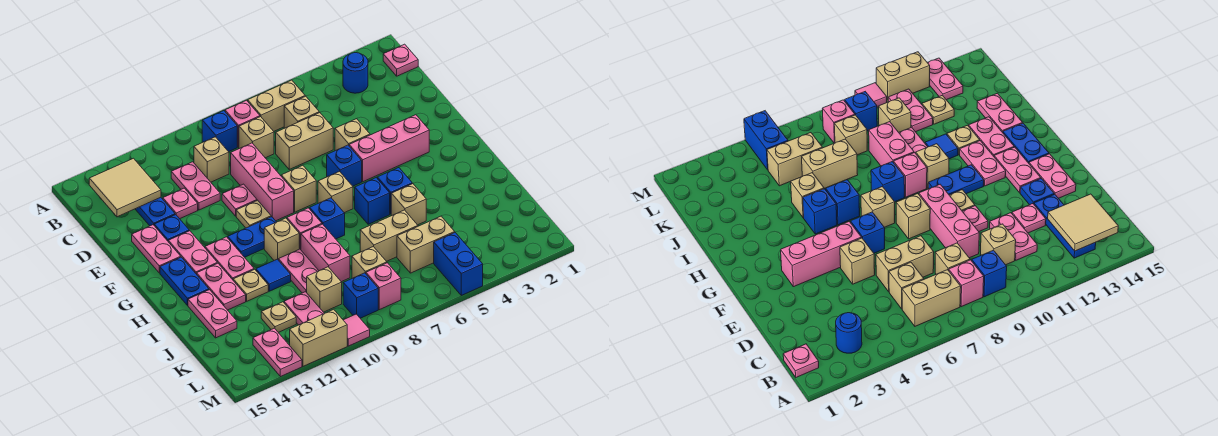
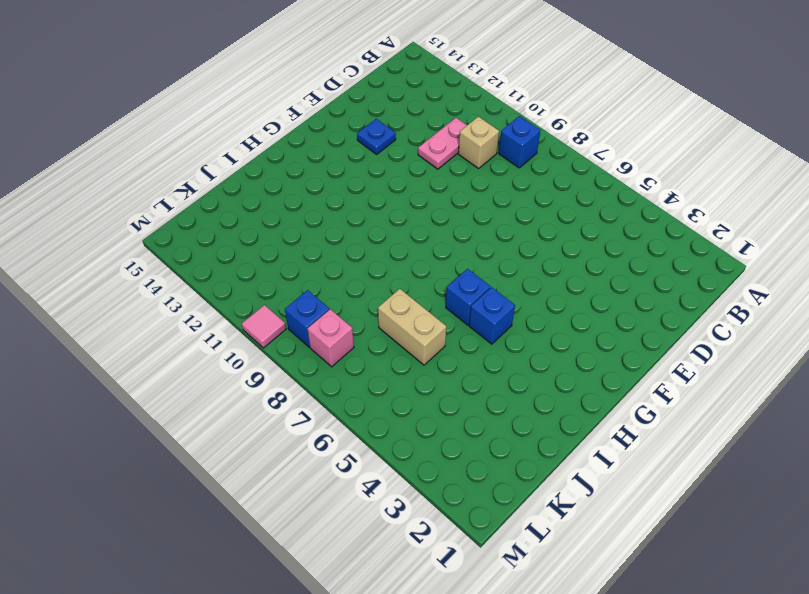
none -> pink 1x1 plate [383,44,418,76]
none -> blue 1x1 round brick [343,53,368,93]
none -> tan 1x2 brick [248,80,305,131]
none -> pink 1x1 brick [225,100,260,147]

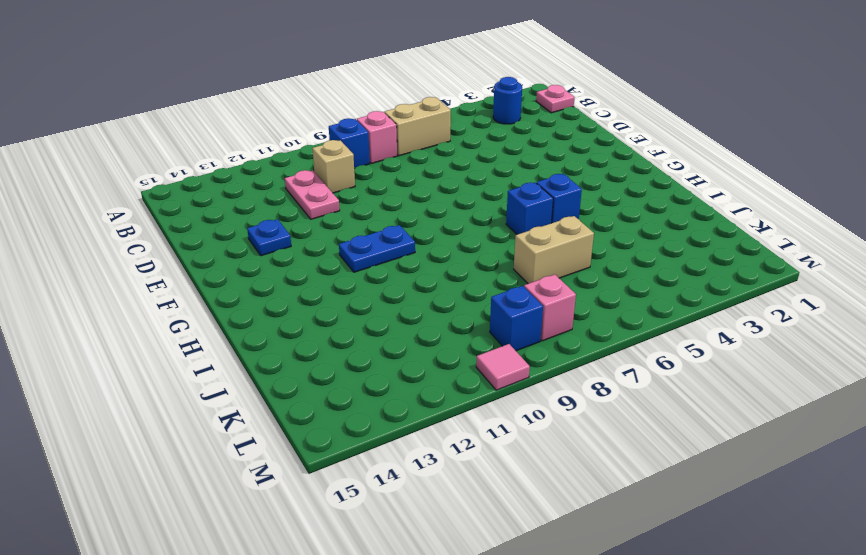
none -> blue 1x3 plate [135,197,175,226]
none -> tan 1x1 brick [284,96,319,128]
none -> tan 1x1 brick [239,117,274,158]
none -> tan 1x2 brick [276,113,333,169]

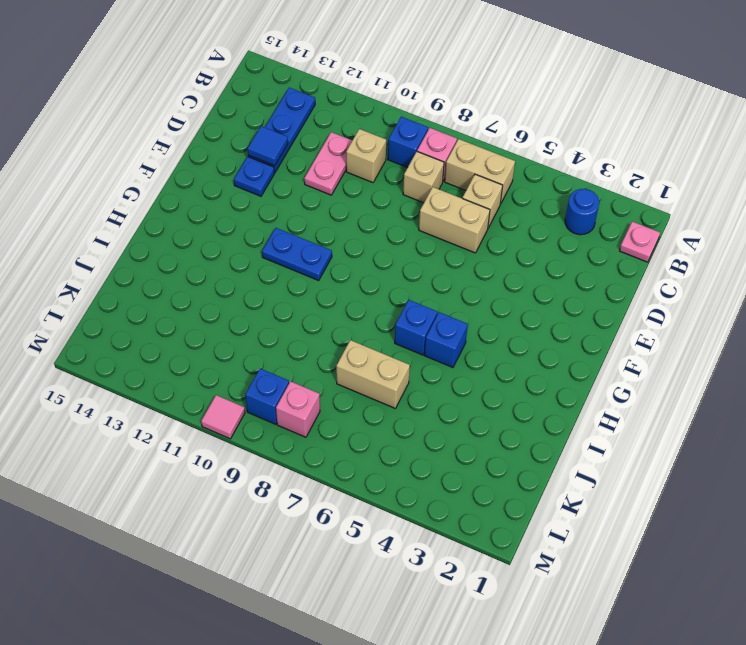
blue 1x1 tile [248,126,288,166] -> blue 1x1 tile moved to [256,259,291,291]
none -> pink 1x3 brick [231,143,294,221]
none -> pink 1x1 plate [163,188,198,219]
none -> tan 1x1 brick [335,119,370,151]
none -> pink 1x1 plate [222,184,257,216]

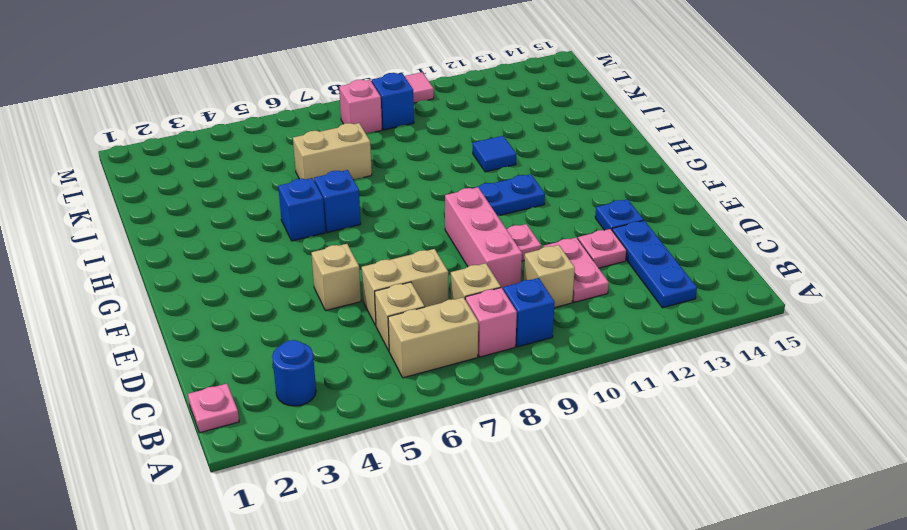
none -> pink 1x2 plate [132,225,181,273]
none -> pink 1x3 brick [349,115,429,182]
none -> blue 1x1 brick [327,145,362,186]
none -> tan 1x1 brick [281,165,316,212]

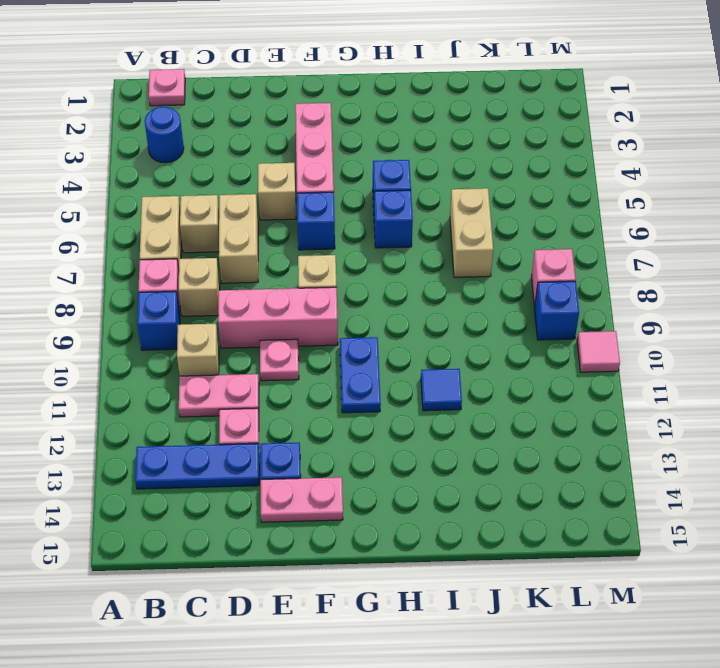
none -> tan 1x1 plate [236,200,271,228]
none -> pink 1x2 plate [168,231,217,274]
none -> tan 1x1 brick [318,172,353,213]
none -> pink 1x2 plate [205,237,254,280]

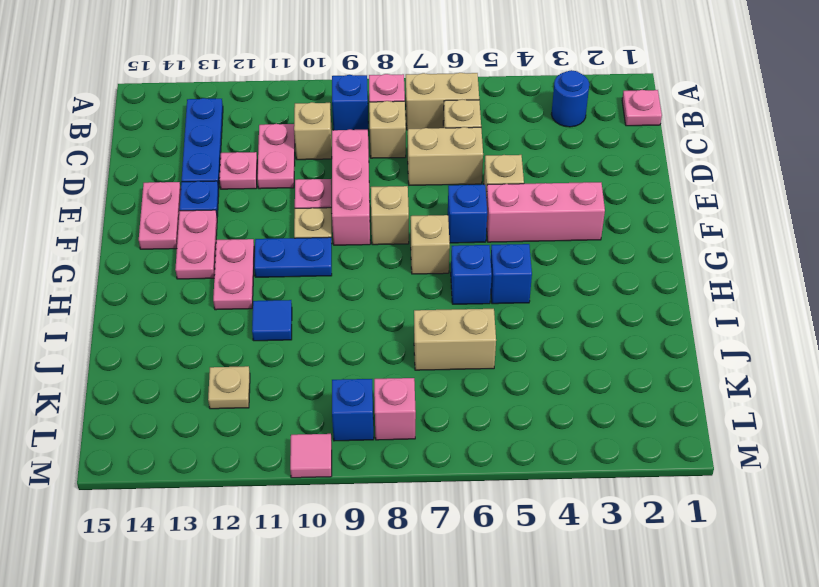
none -> blue 1x2 plate [160,257,209,305]
none -> blue 1x1 brick [310,198,345,239]
none -> pink 1x1 brick [287,208,322,250]
none -> tan 1x1 brick [264,218,299,260]

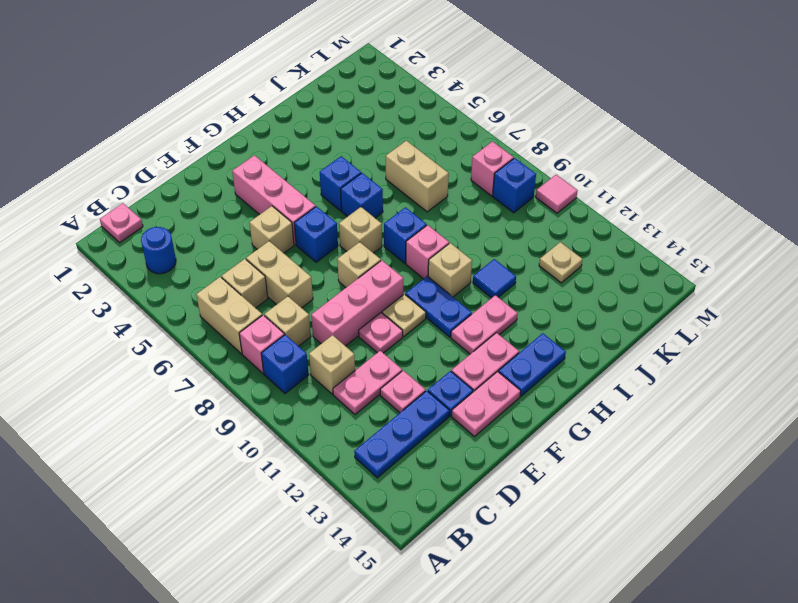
none -> pink 1x2 plate [197,263,246,310]
none -> tan 1x1 brick [391,184,426,225]
none -> pink 1x2 brick [301,224,350,282]
none -> pink 1x2 plate [278,249,319,293]

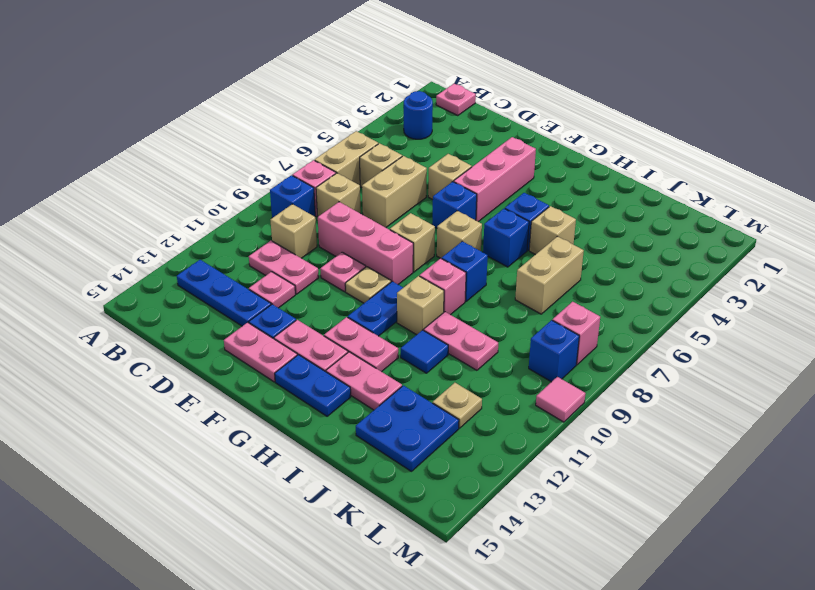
blue 2x2 plate [356,386,459,471] -> pink 1x2 plate [188,290,237,338]
none -> pink 1x2 brick [301,224,350,282]
none -> tan 1x1 plate [233,269,268,301]
none -> tan 1x2 brick [397,216,455,273]
none -> tan 1x1 brick [352,247,387,278]

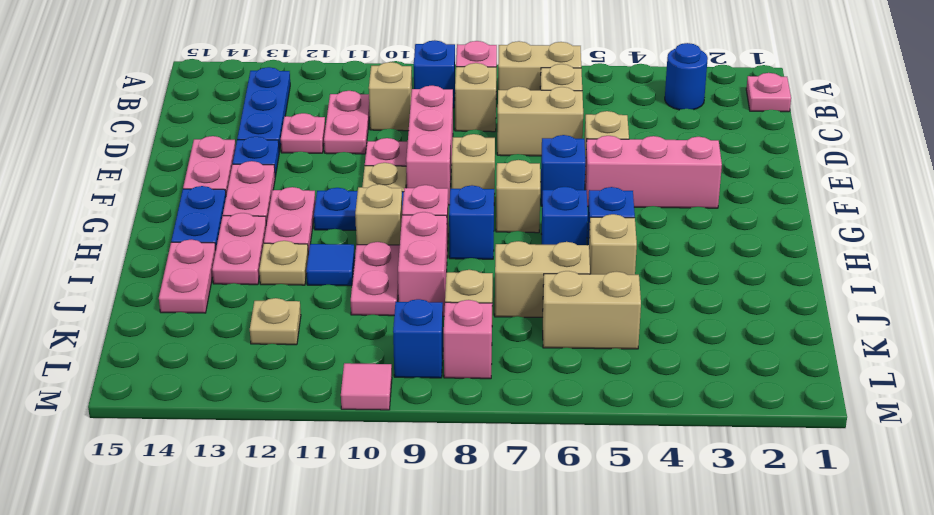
none -> tan 1x1 brick [307,267,342,312]
none -> pink 1x2 plate [284,292,324,325]
none -> blue 1x2 brick [434,233,483,295]
none -> pink 1x2 plate [253,328,302,377]

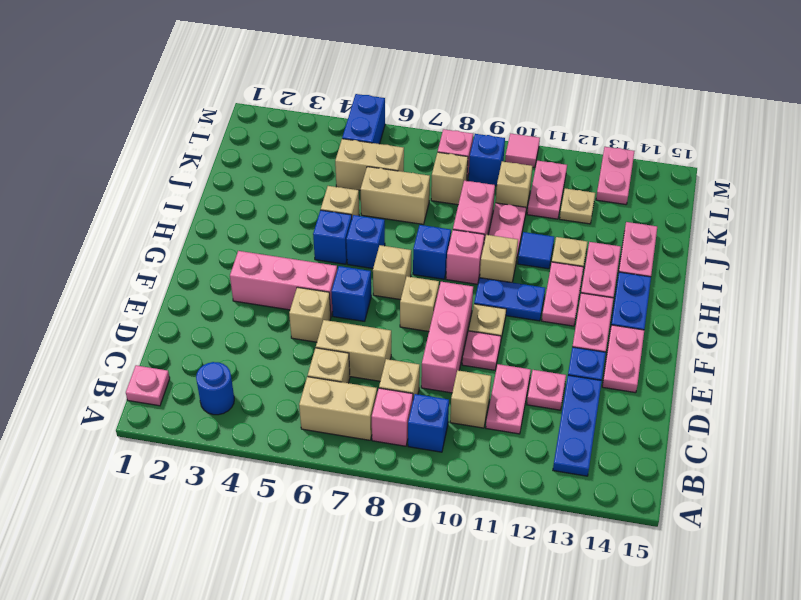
none -> tan 1x2 brick [290,309,347,366]
none -> tan 2x2 tile [89,158,161,217]

